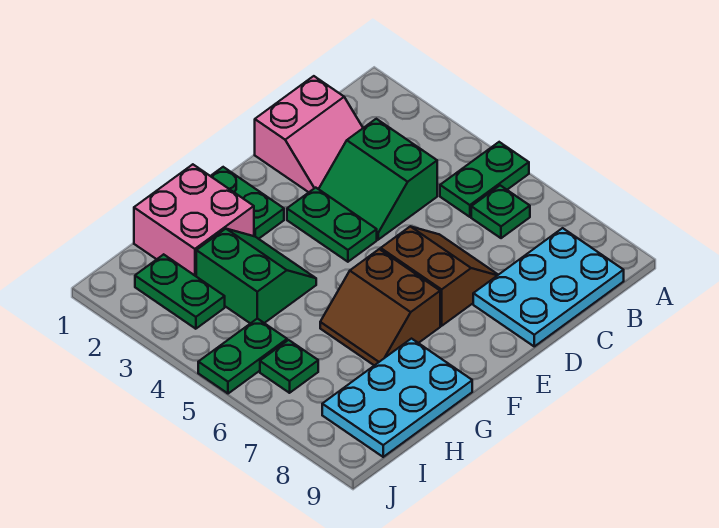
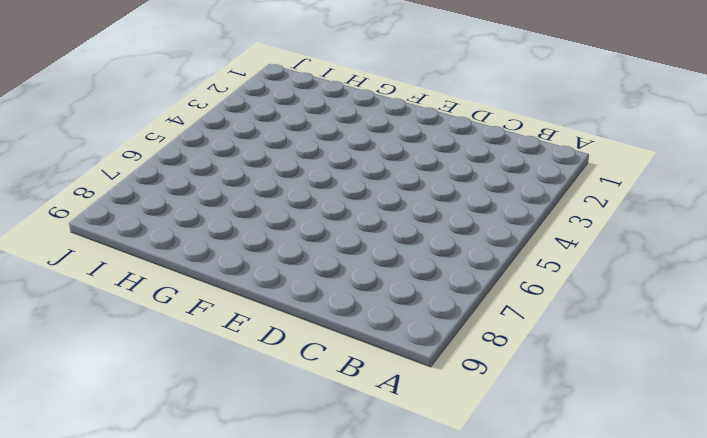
none -> green 1x2 plate [440,142,529,217]
none -> green 1x1 plate [471,185,530,238]
none -> cyan 2x3 plate [473,228,624,346]

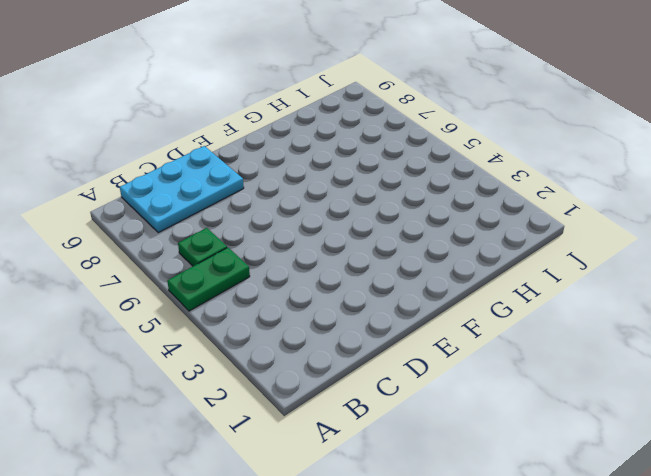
none -> pink 2x2 slope [255,76,363,192]
none -> green 2x2 slope [319,119,437,240]
none -> brown 2x2 slope [381,227,498,326]

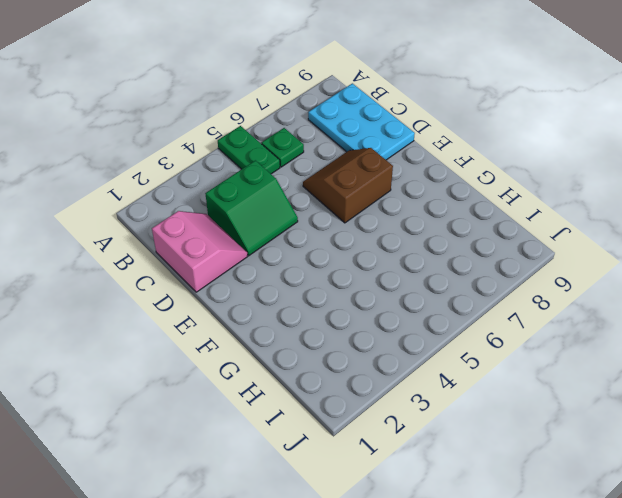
none -> green 1x2 plate [287,188,377,262]
none -> green 1x2 plate [211,167,284,239]
none -> brown 2x2 slope [320,249,440,365]

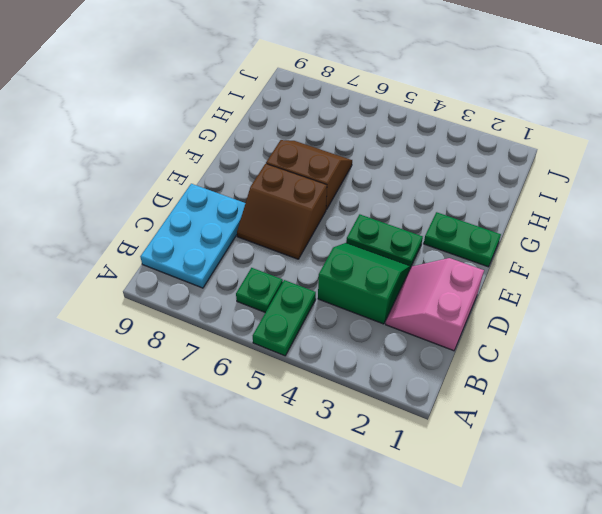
none -> pink 2x2 brick [134,164,254,276]
none -> green 2x2 slope [196,229,316,323]
none -> cyan 2x3 plate [322,339,472,457]

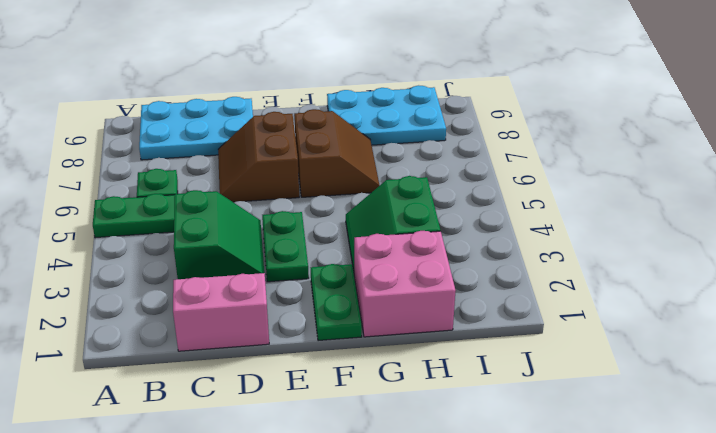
none -> green 1x2 plate [135,254,225,329]
none -> green 1x2 plate [198,319,287,394]
none -> green 1x1 plate [260,340,318,393]

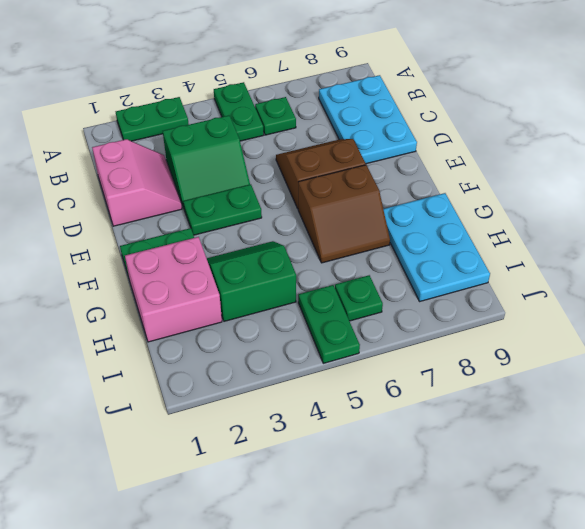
green 1x2 plate [116,97,189,141] -> green 1x2 plate moved to [135,254,225,329]

